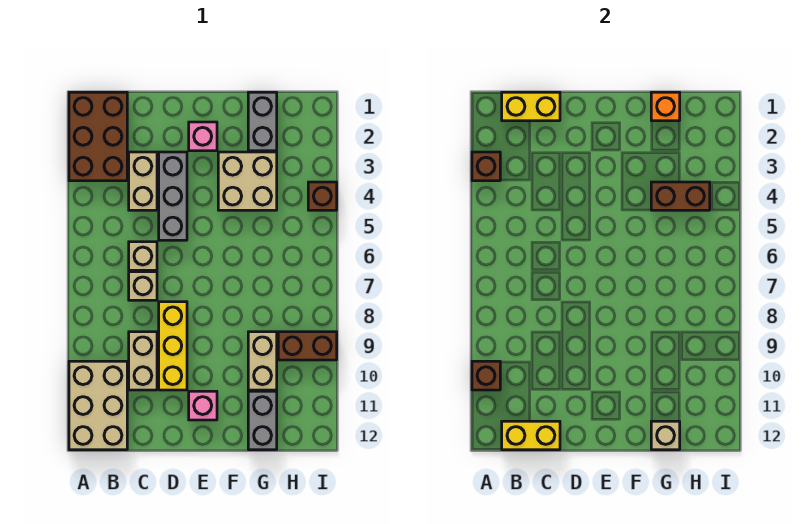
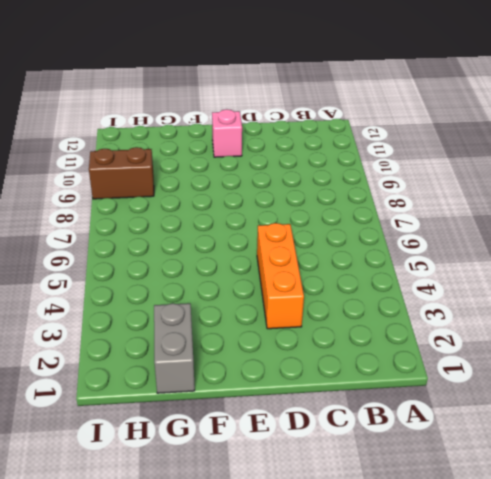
orange 1x3 brick [257,223,304,329] -> grey 1x3 brick [159,152,187,240]
none -> brown 2x3 brick [69,92,127,181]
none -> tan 2x3 brick [69,361,127,450]
none -> tan 1x2 brick [129,152,157,210]

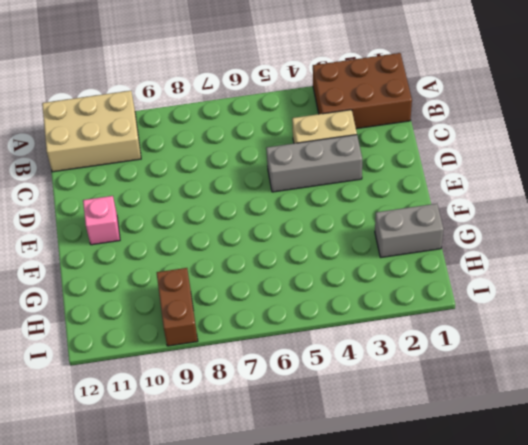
none -> tan 1x1 brick [129,242,157,270]
none -> tan 1x1 brick [129,272,157,300]
none -> tan 1x2 brick [129,332,157,390]

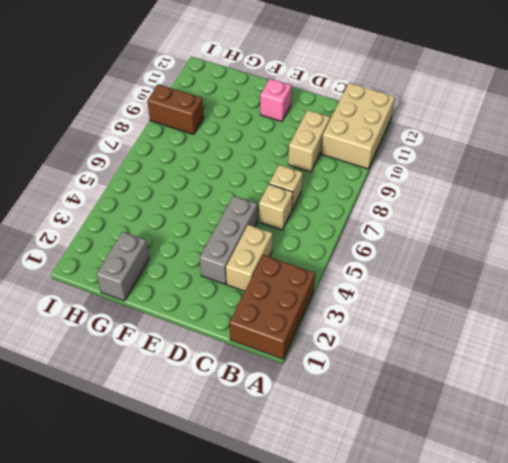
none -> yellow 1x3 brick [159,302,187,390]
none -> pink 1x1 brick [189,122,217,151]
none -> tan 2x2 brick [218,152,277,210]

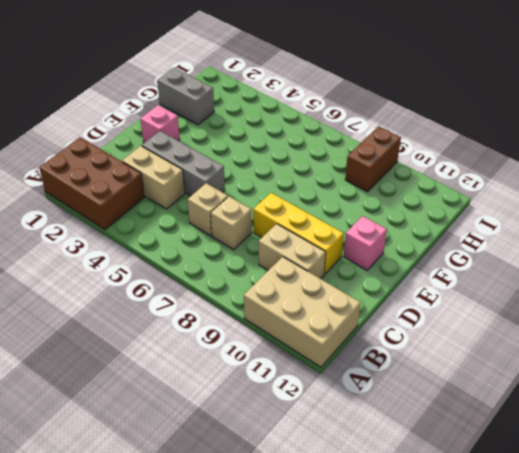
none -> tan 2x2 brick [218,152,277,210]
none -> tan 1x2 brick [248,332,277,390]
none -> grey 1x2 brick [248,391,277,450]

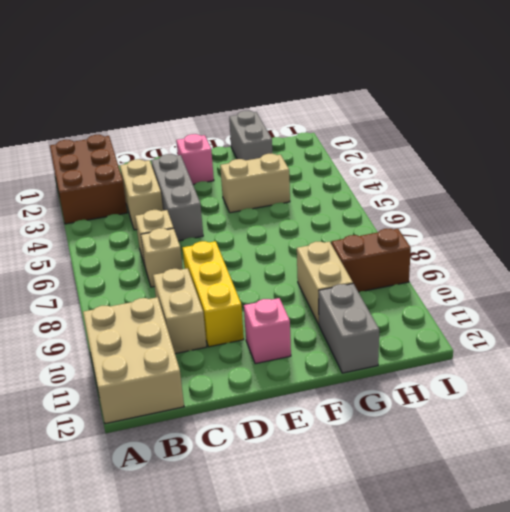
tan 1x2 brick [220,154,290,213] -> tan 2x2 brick [218,152,277,210]
none -> brown 1x1 brick [308,182,337,210]
none -> brown 1x1 brick [472,152,500,181]
none -> brown 1x1 brick [472,361,500,390]

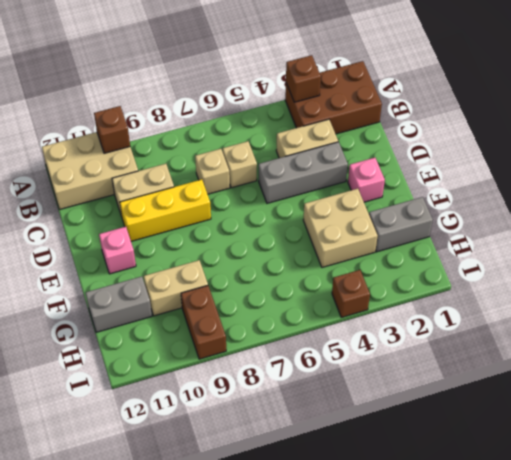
none -> yellow 1x2 brick [502,92,560,121]
none -> yellow 1x2 brick [502,421,560,450]
none -> orange 1x1 brick [651,92,680,121]

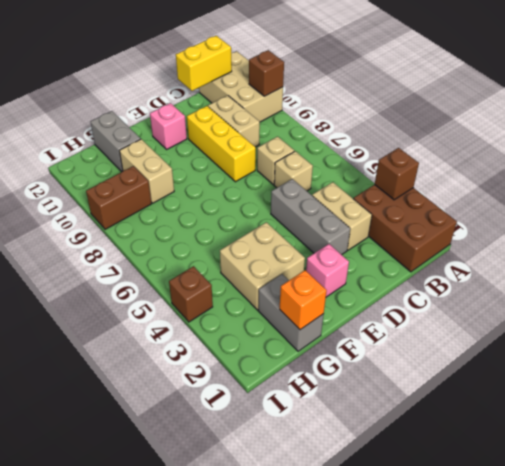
none -> yellow 1x2 brick [502,92,560,121]
none -> brown 1x2 brick [651,182,710,210]
none -> tan 1x1 brick [651,421,680,450]

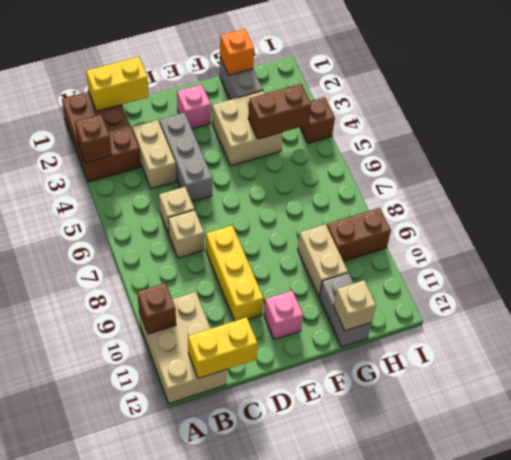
none -> tan 1x2 brick [129,332,157,390]

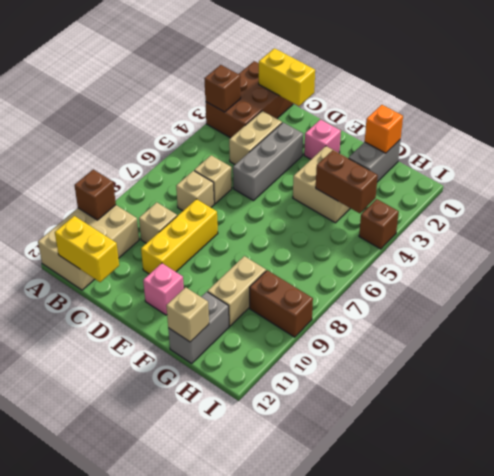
tan 1x1 brick [139,203,177,243] -> tan 1x2 brick [129,332,157,390]

